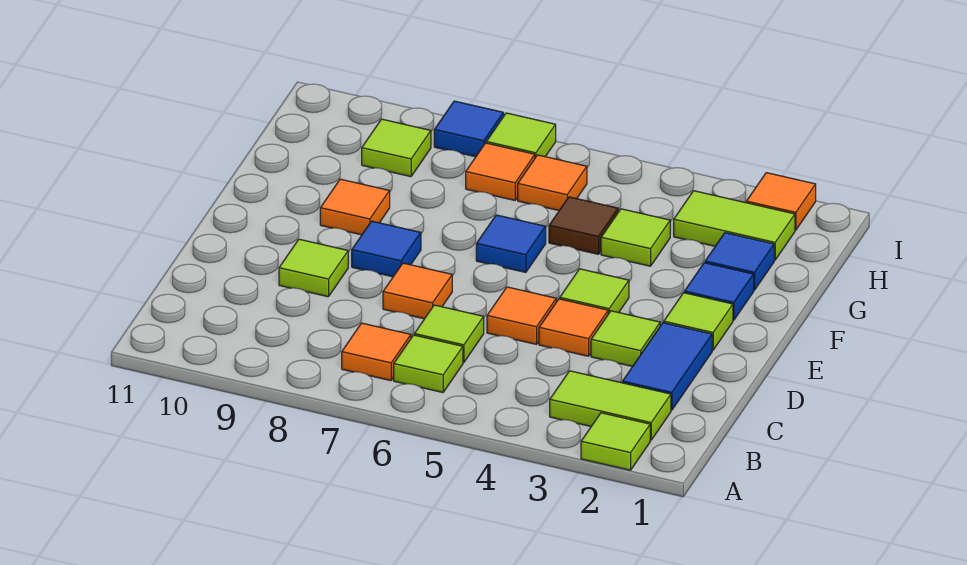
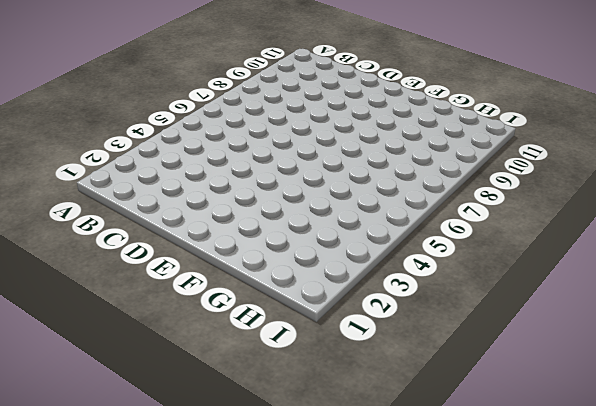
none -> lime 1x1 tile [581,413,650,470]
none -> lime 1x2 tile [550,371,671,440]
none -> lime 1x1 tile [394,335,463,392]

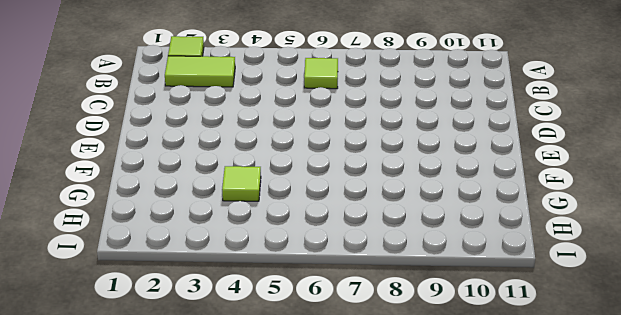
none -> orange 1x1 tile [342,323,411,381]
none -> blue 1x2 tile [622,323,712,410]
none -> lime 1x1 tile [414,305,484,363]

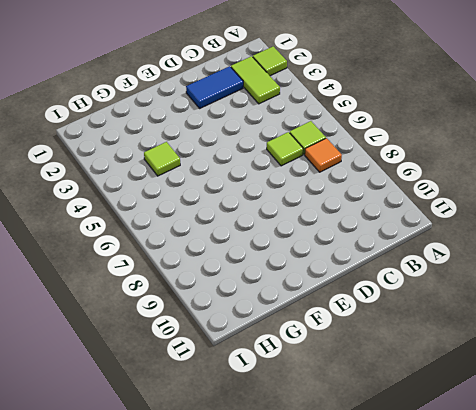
none -> lime 1x1 tile [591,311,660,367]
none -> orange 1x1 tile [539,299,608,356]
none -> orange 1x1 tile [487,287,556,344]

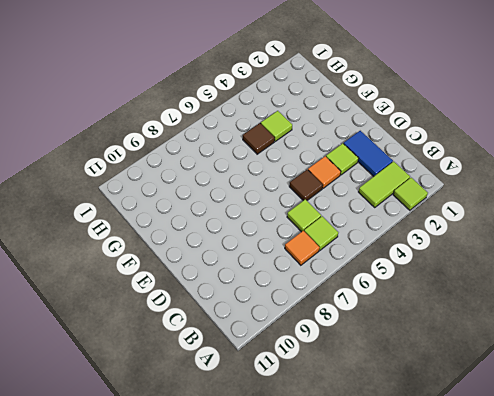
brown 1x1 tile [289,170,323,201] -> orange 1x1 tile [487,287,556,344]
none -> orange 1x1 tile [383,263,452,319]
none -> lime 1x1 tile [279,239,348,297]
none -> lime 1x1 tile [664,293,733,350]

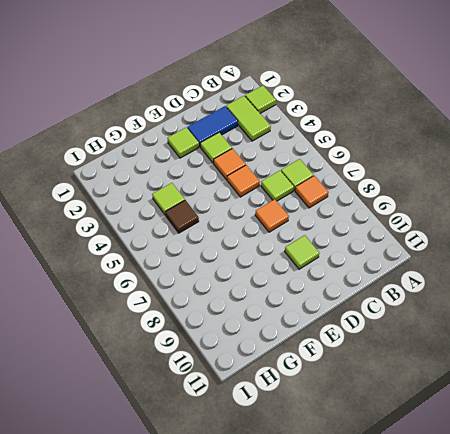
none -> lime 1x1 tile [560,269,629,314]
none -> blue 1x1 tile [352,221,421,277]
none -> blue 1x1 tile [684,263,754,320]

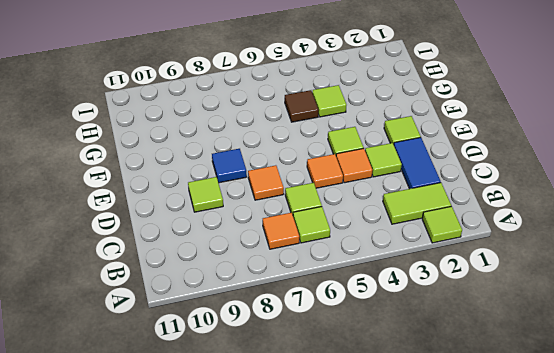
none -> blue 1x1 tile [684,263,754,320]
none -> blue 1x1 tile [476,215,546,272]
none -> orange 1x1 tile [320,179,390,235]

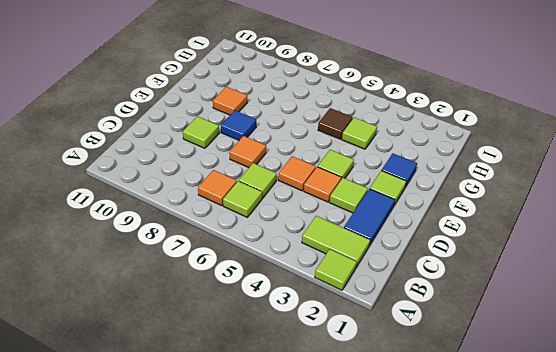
none -> blue 1x1 tile [476,215,546,272]
none -> blue 1x1 tile [705,233,774,290]
none -> lime 1x2 tile [674,191,795,260]

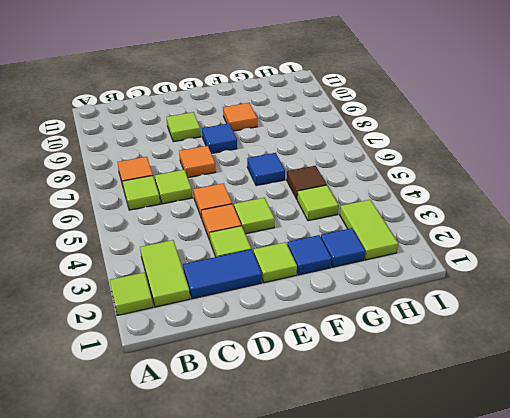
none -> orange 1x1 tile [518,155,587,211]
none -> orange 1x1 tile [466,143,535,200]
none -> lime 1x1 tile [362,119,431,177]

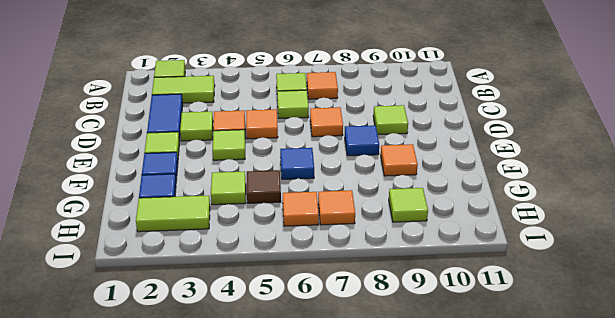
none -> orange 1x1 tile [746,173,816,230]
none -> lime 1x1 tile [486,113,556,158]
none -> blue 1x1 tile [434,101,504,157]

